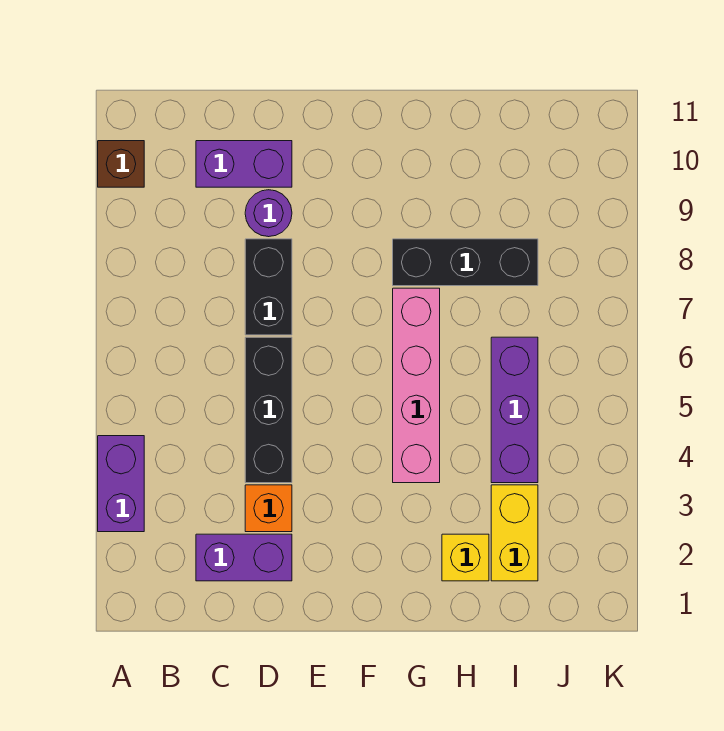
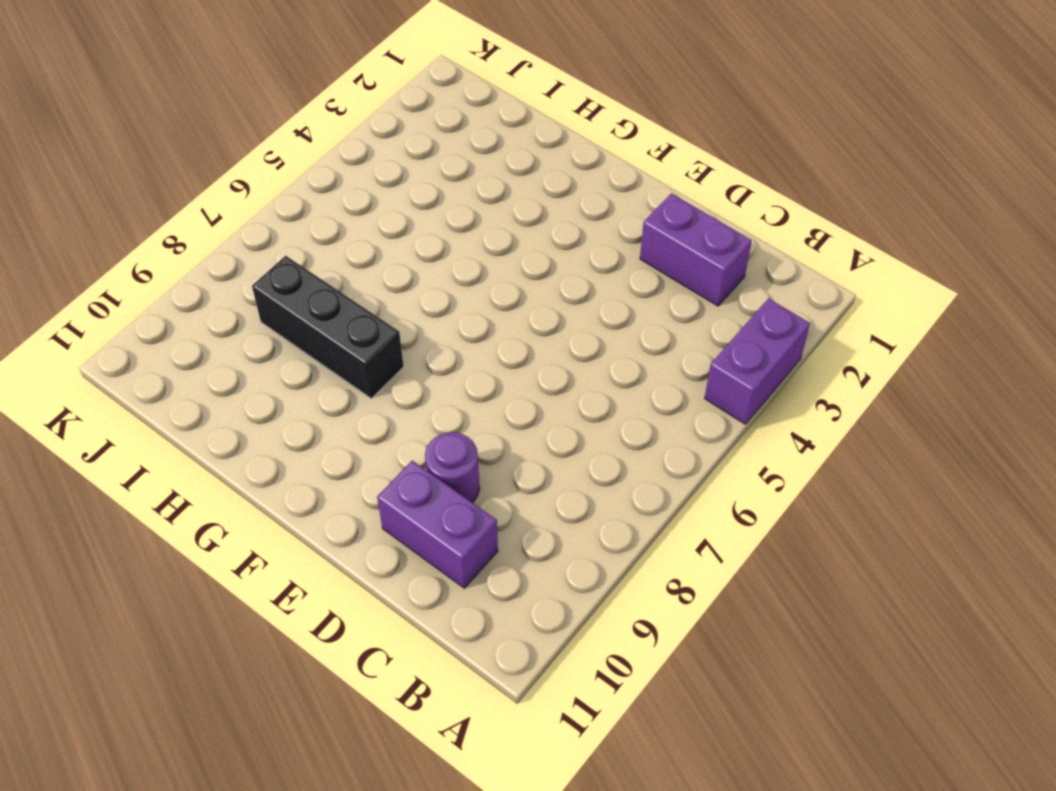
none -> brown 1x1 brick [98,141,144,187]
none -> orange 1x1 brick [245,485,292,532]
none -> black 1x3 brick [245,337,292,483]

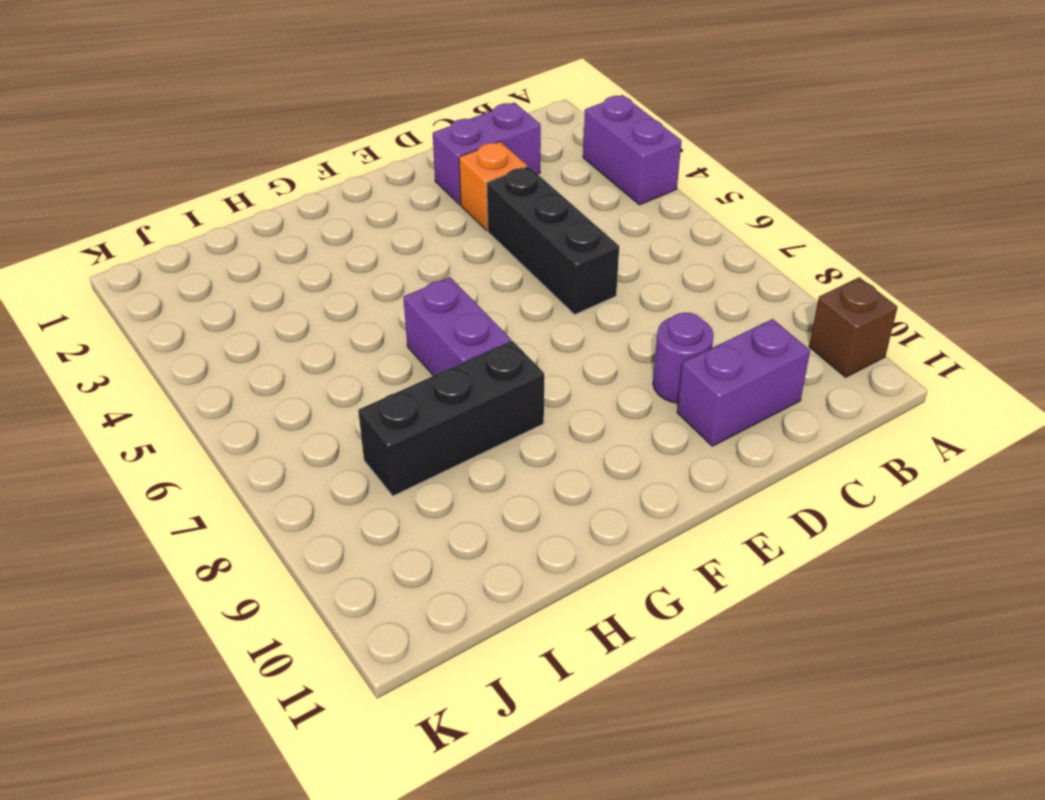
purple 1x2 brick [403,277,511,376] -> pink 1x4 brick [393,288,440,483]
none -> black 1x2 brick [245,239,292,335]
none -> yellow 1x1 brick [442,534,489,581]
none -> yellow 1x2 brick [491,485,538,581]

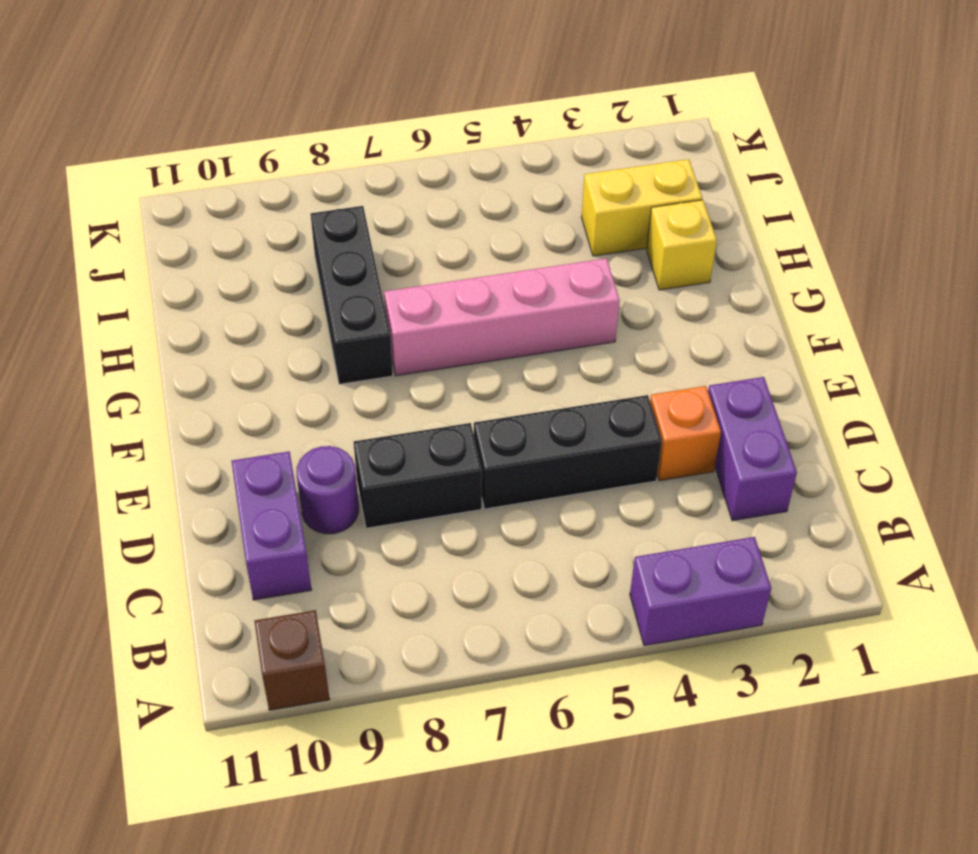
none -> purple 1x3 brick [491,337,538,483]

